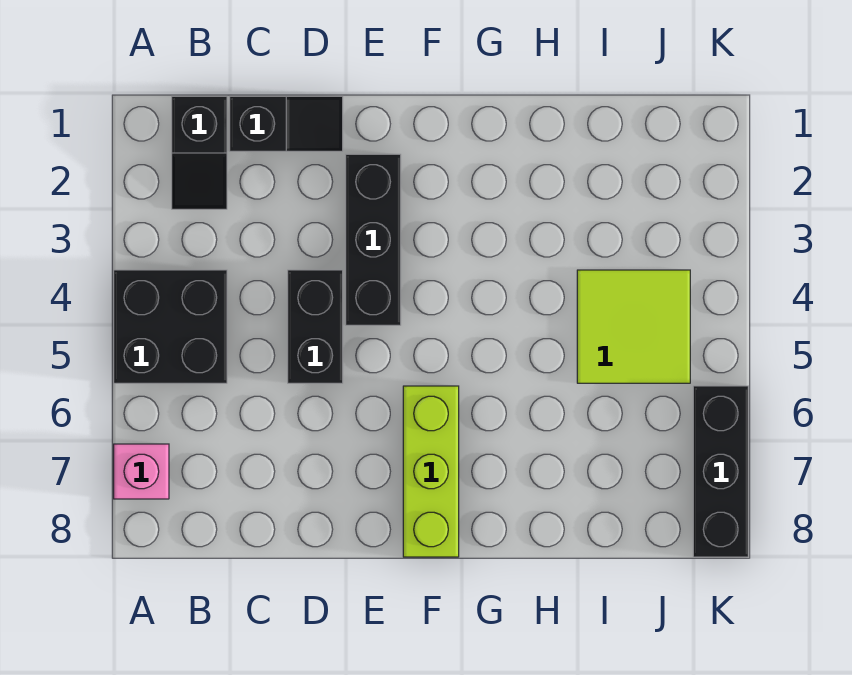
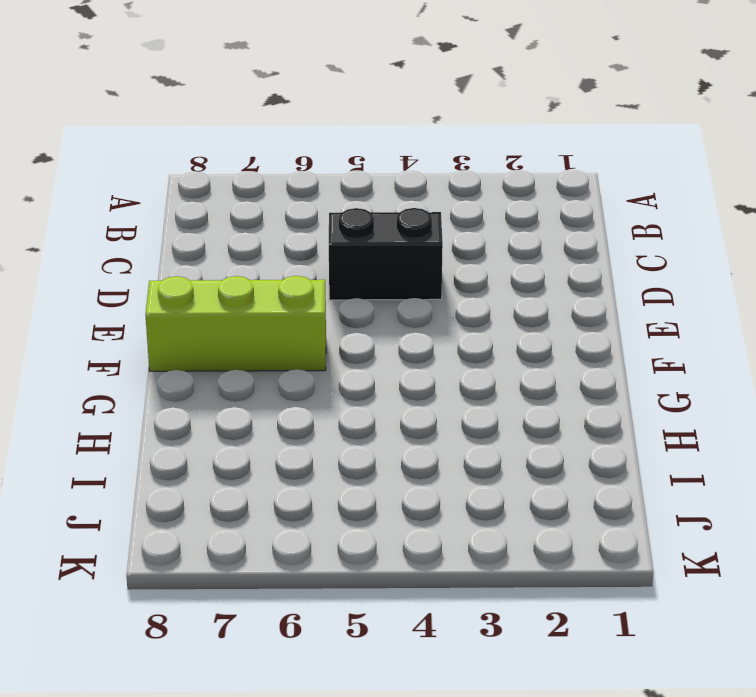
none -> black 2x2 brick [114,270,227,383]
none -> pink 1x1 brick [114,444,169,499]

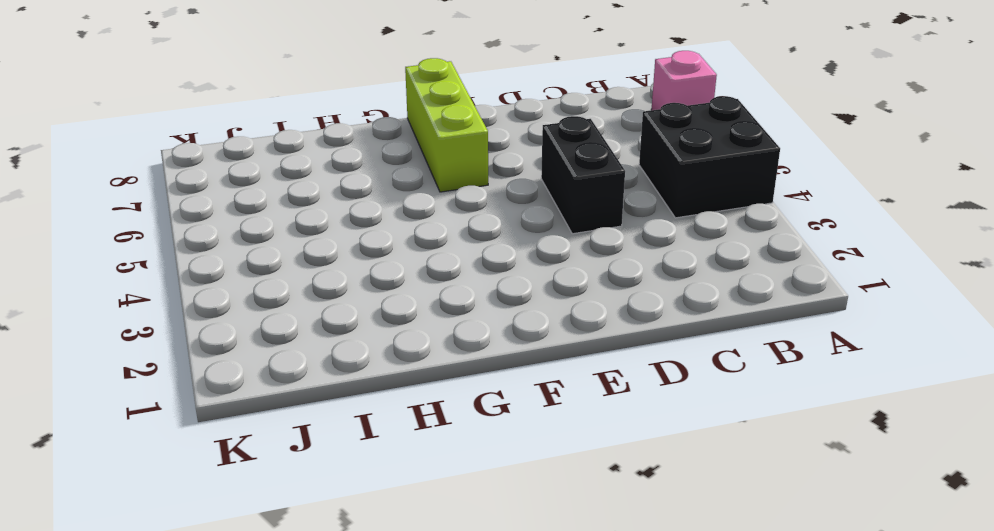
none -> black 1x2 slope [172,96,227,209]
none -> black 1x2 slope [230,96,343,151]

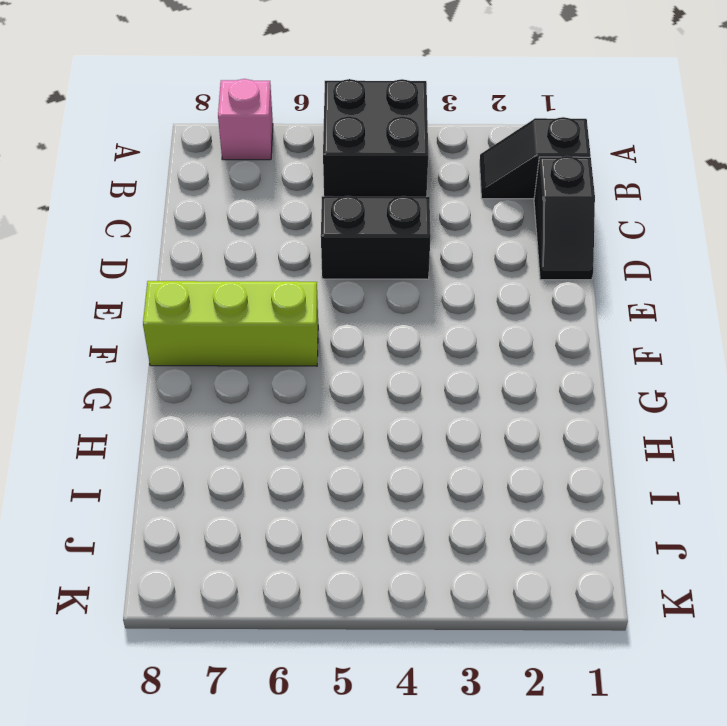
none -> black 1x3 brick [346,154,401,325]
none -> lime 2x2 tile [577,270,690,383]

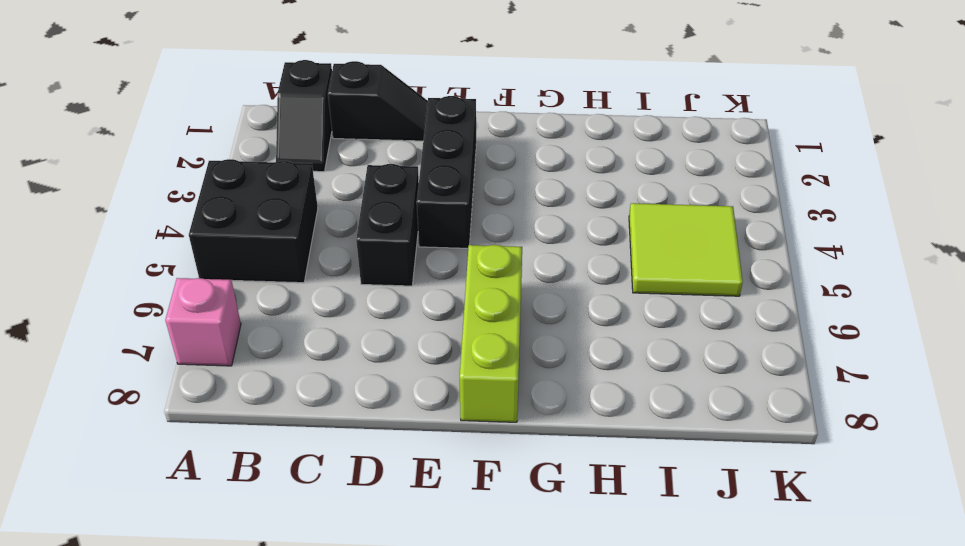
none -> black 1x3 brick [693,386,748,557]

